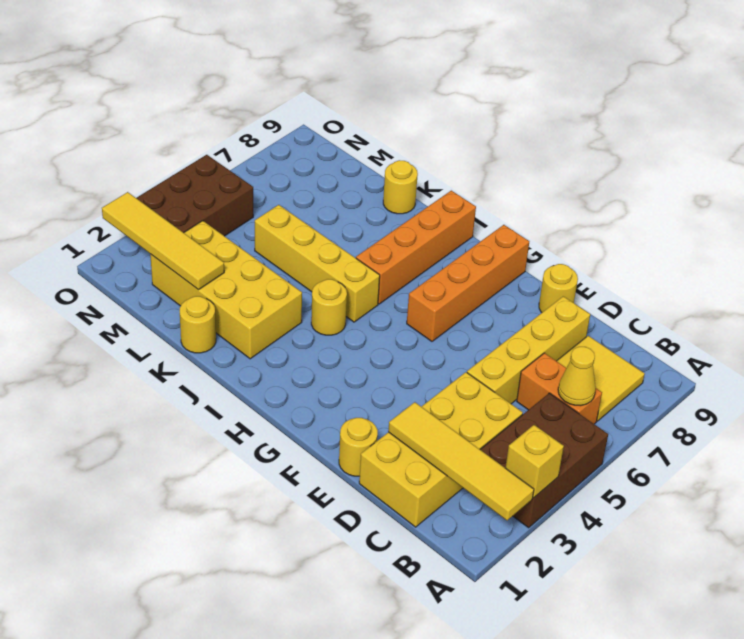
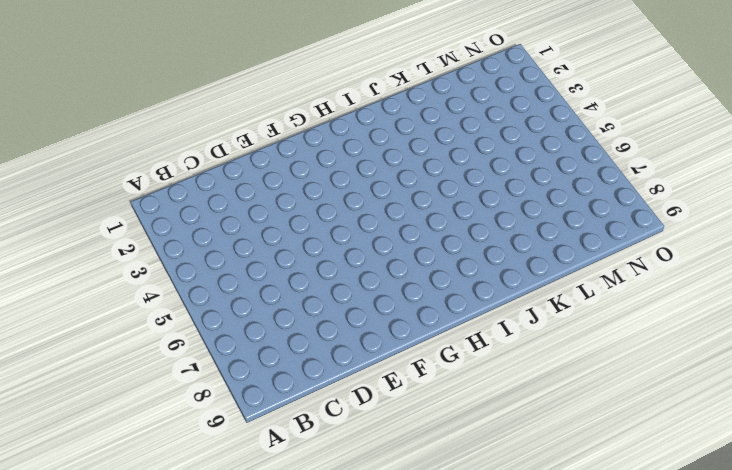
none -> brown 2x3 brick [480,393,608,528]
none -> orange 1x2 brick [517,353,602,424]
none -> yellow 2x2 tile [557,336,645,421]

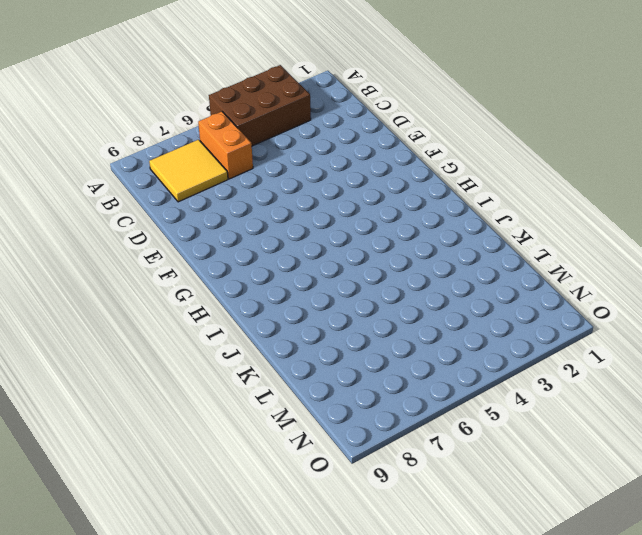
none -> yellow 2x4 brick [359,372,523,527]
none -> yellow 1x4 brick [467,296,590,404]
none -> yellow 1x1 round brick [339,418,378,476]

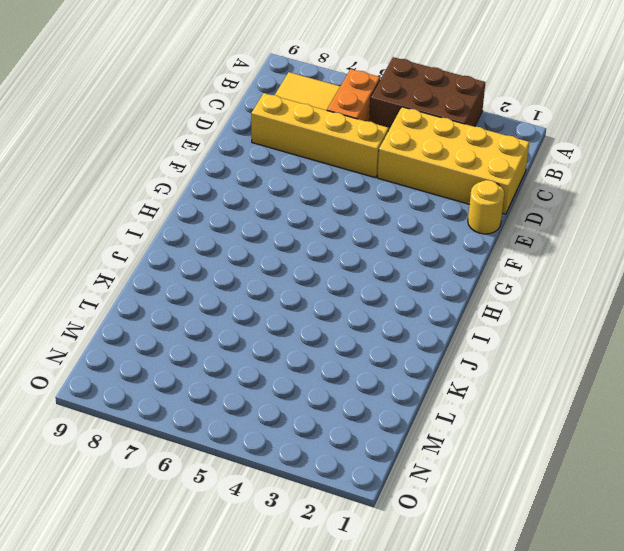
none -> yellow 1x1 round brick [539,264,578,313]
none -> orange 1x4 brick [407,225,529,341]
none -> yellow 1x1 round brick [311,279,347,335]

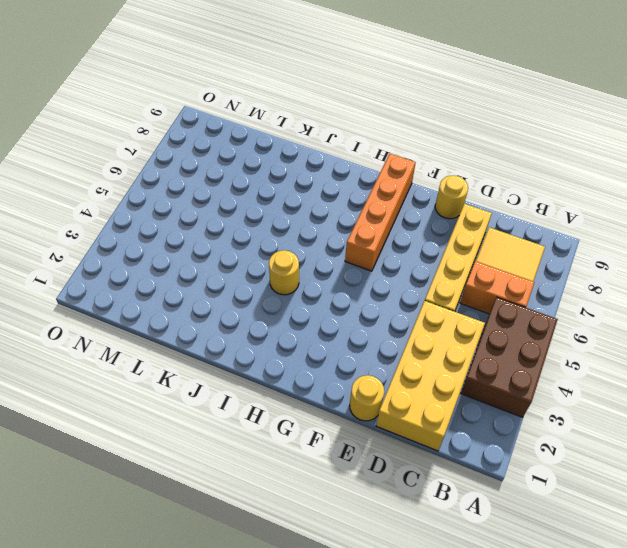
none -> yellow 1x4 brick [255,205,380,322]
none -> orange 1x4 brick [356,191,476,304]
none -> yellow 2x4 brick [150,221,302,359]

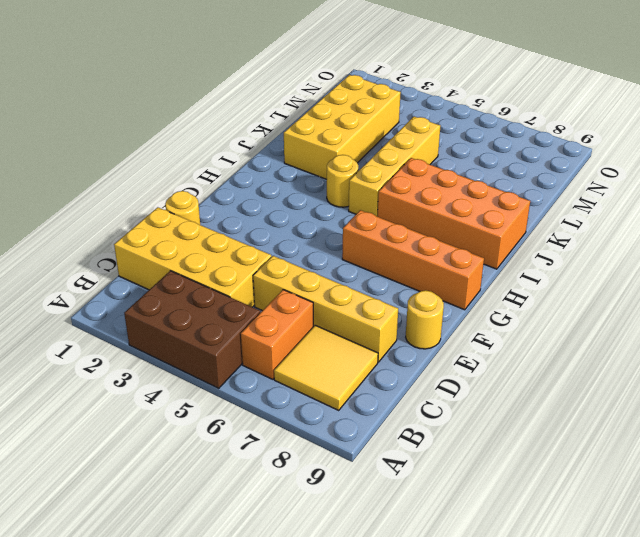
orange 2x4 brick [378,158,530,269] -> orange 1x4 brick [356,191,476,304]
none -> yellow 1x1 round brick [180,296,216,353]
none -> yellow 1x1 round brick [383,160,418,214]
none -> brown 2x3 brick [137,155,253,236]

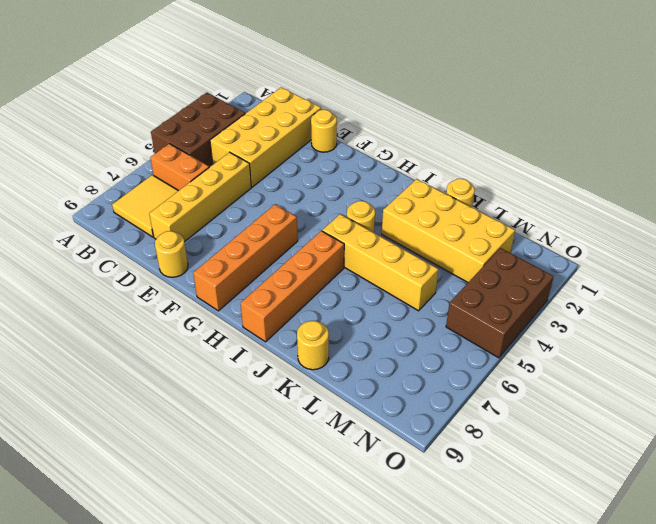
none -> yellow 1x4 tile [388,402,534,520]
none -> yellow 1x1 brick [506,425,564,498]
none -> yellow 1x1 cone [558,347,596,406]

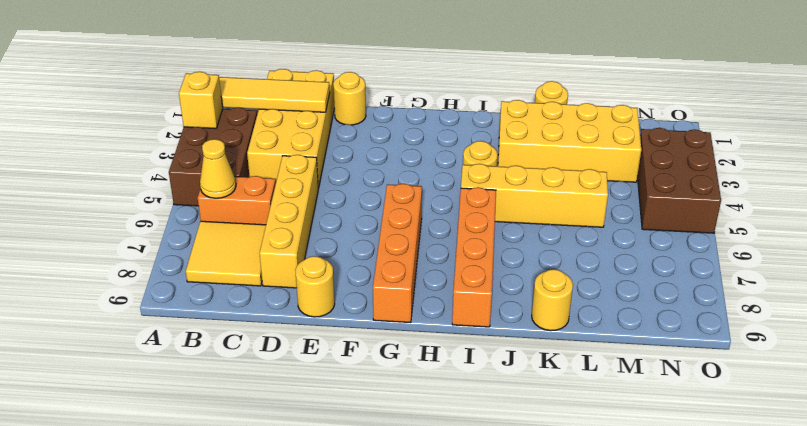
none -> yellow 1x4 tile [102,192,224,290]

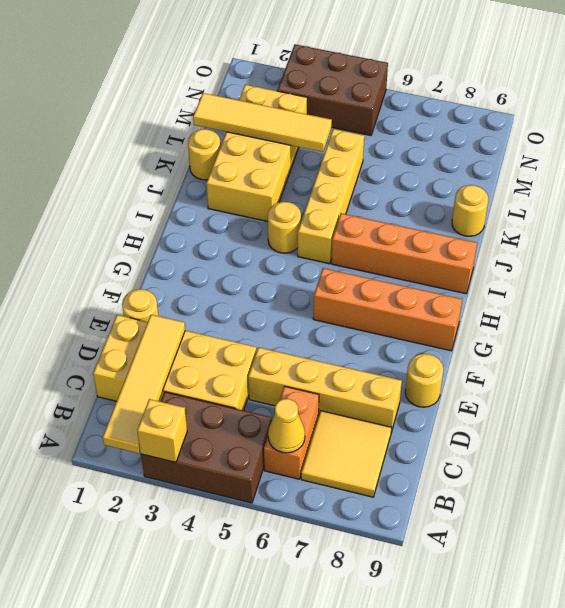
yellow 1x4 tile [193,93,332,152] -> yellow 1x4 tile turned to [102,192,224,290]

